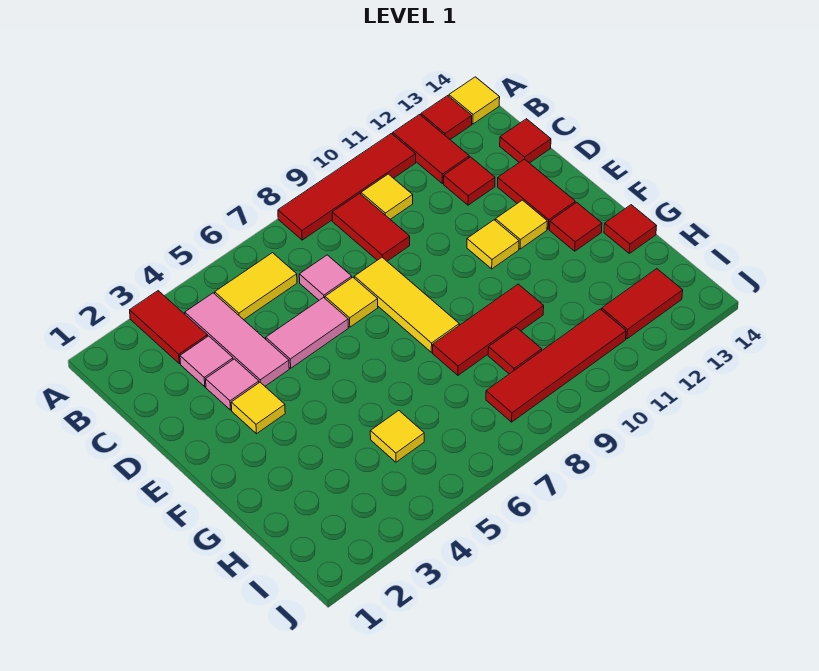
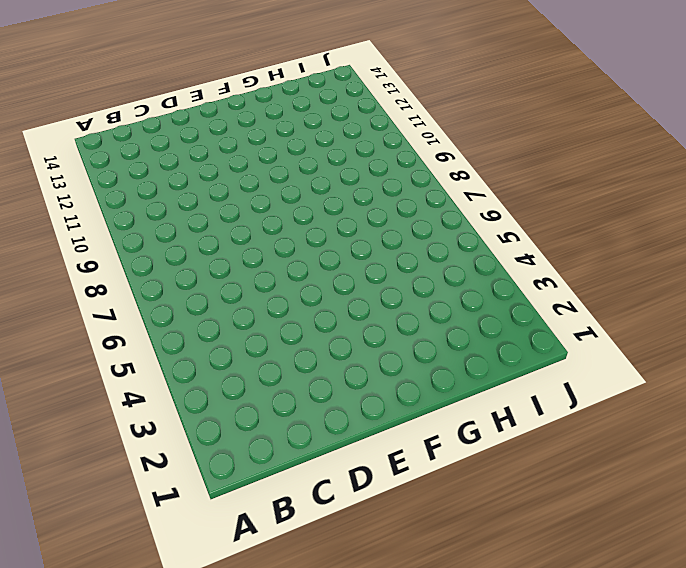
none -> red 1x2 tile [130,291,208,364]
none -> red 1x4 tile [278,133,416,240]
none -> red 1x2 tile [393,115,469,184]

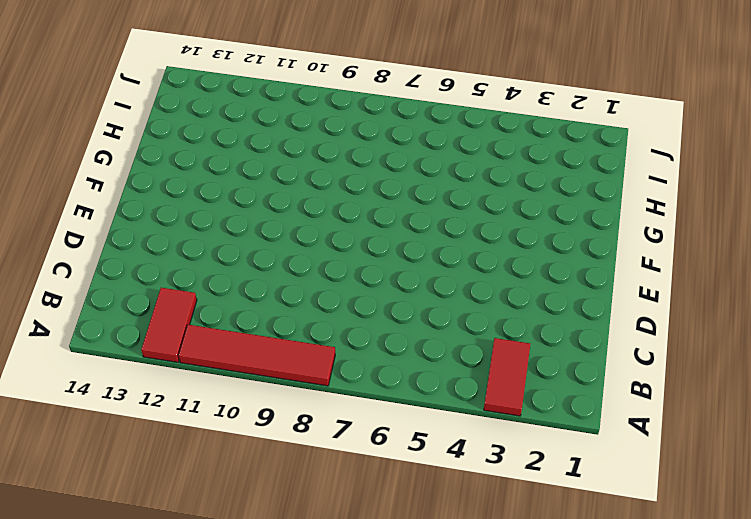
none -> red 1x1 tile [421,96,472,140]
none -> yellow 1x1 tile [449,77,500,124]
none -> pink 1x3 tile [185,293,289,386]

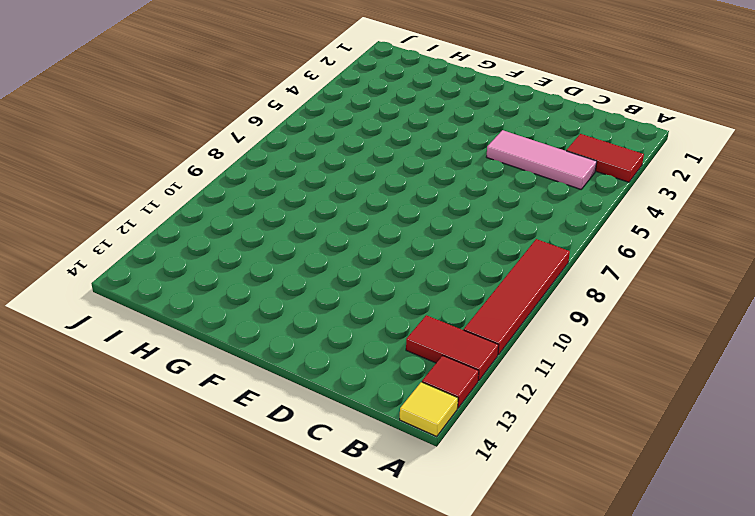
none -> yellow 1x2 tile [215,253,297,320]
none -> red 1x2 tile [332,193,410,261]
none -> yellow 1x1 tile [361,174,413,219]

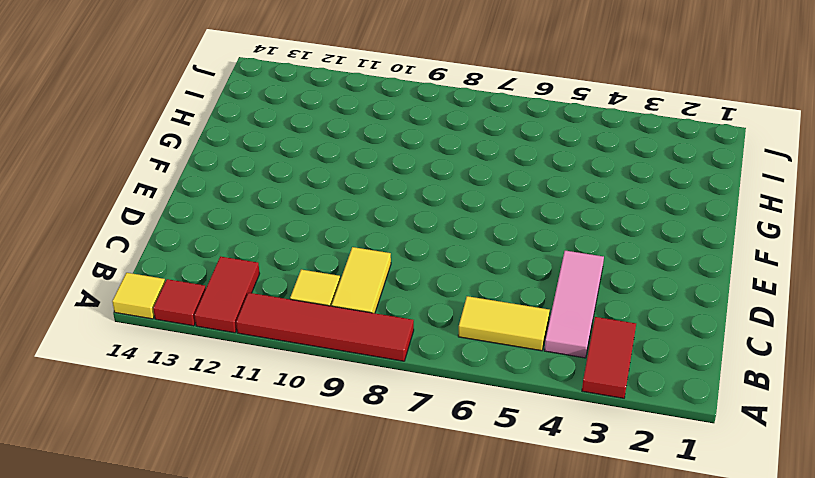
yellow 1x2 tile [332,247,391,313] -> red 1x2 tile [332,193,410,261]
none -> pink 1x1 tile [180,336,233,387]
none -> pink 1x1 tile [299,255,352,300]
none -> red 1x1 tile [444,157,495,205]

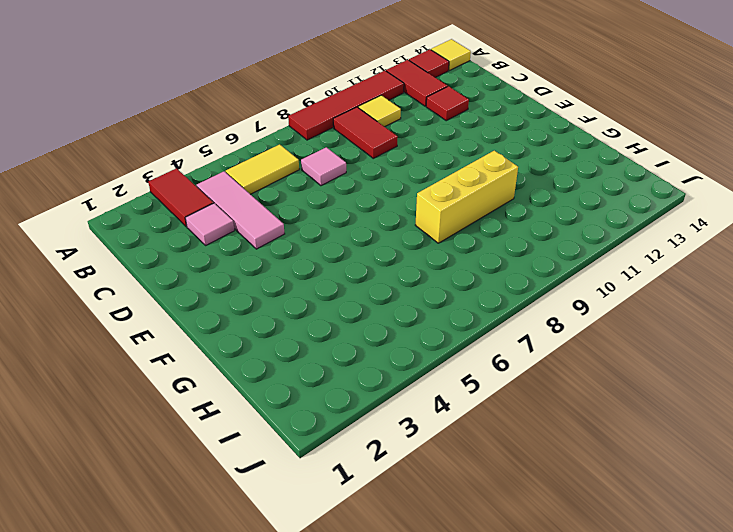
yellow 1x3 brick [416,151,518,243] -> red 1x3 tile [433,284,544,375]
none -> red 1x1 tile [500,119,551,163]
none -> pink 1x1 tile [206,359,259,410]
none -> pink 1x2 tile [266,298,348,368]

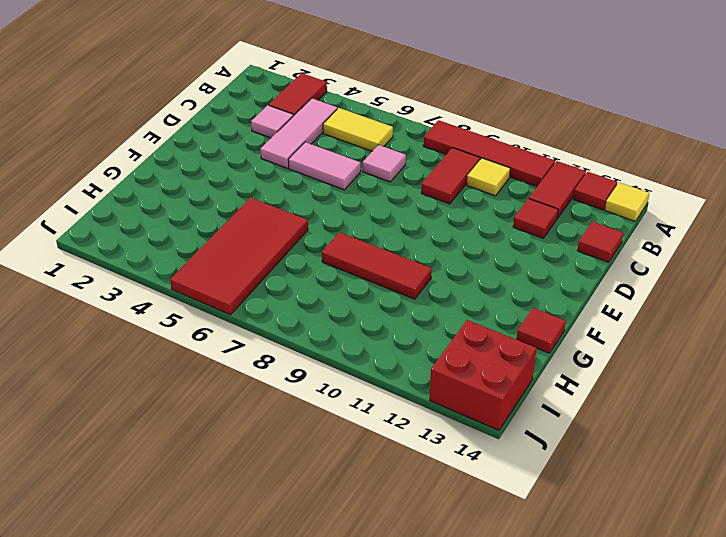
red 2x4 tile [170,198,308,315] -> yellow 1x1 tile [370,411,424,462]
red 2x2 brick [430,320,537,430] -> red 1x2 tile [602,269,683,339]
none -> pink 1x1 tile [206,359,259,410]
none -> yellow 1x1 tile [325,277,378,327]
none -> yellow 1x3 tile [354,257,459,352]

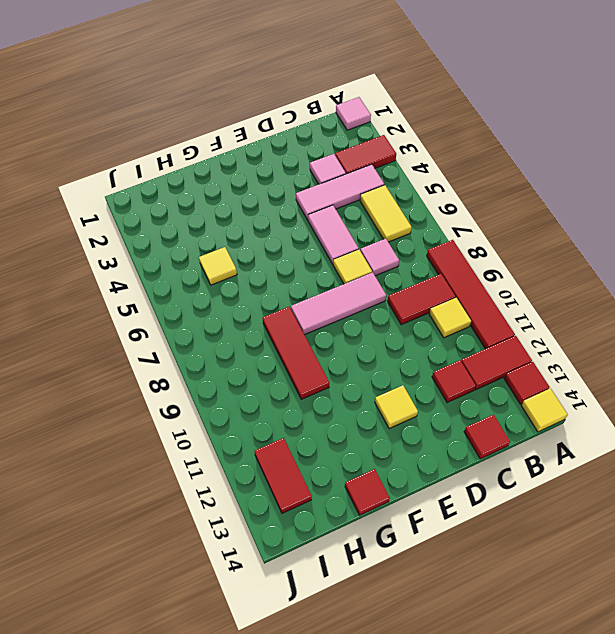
pink 1x1 tile [336,97,371,130] -> pink 1x1 tile moved to [206,359,259,410]
pink 1x3 tile [291,272,386,335] -> yellow 1x3 tile [354,257,459,352]
none -> red 1x2 tile [498,159,575,229]
none -> yellow 1x1 tile [231,382,285,434]
none -> yellow 1x1 tile [467,220,519,269]

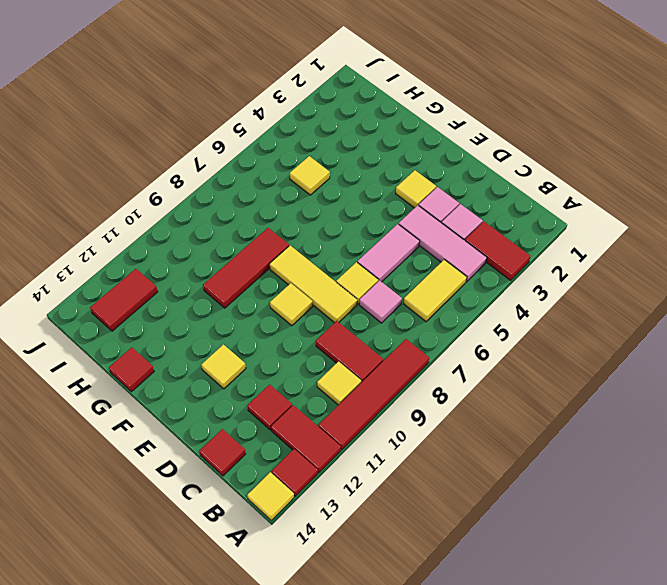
yellow 1x1 tile [270,283,313,326] -> yellow 1x1 tile moved to [467,220,519,269]
none -> red 1x2 tile [498,159,575,229]
none -> red 1x1 tile [550,202,602,251]
none -> red 1x1 tile [488,327,542,374]

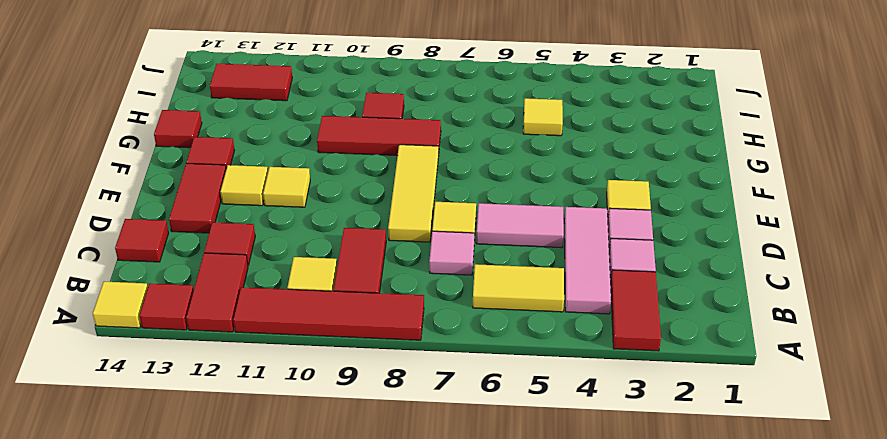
none -> red 1x4 tile [486,309,626,422]

